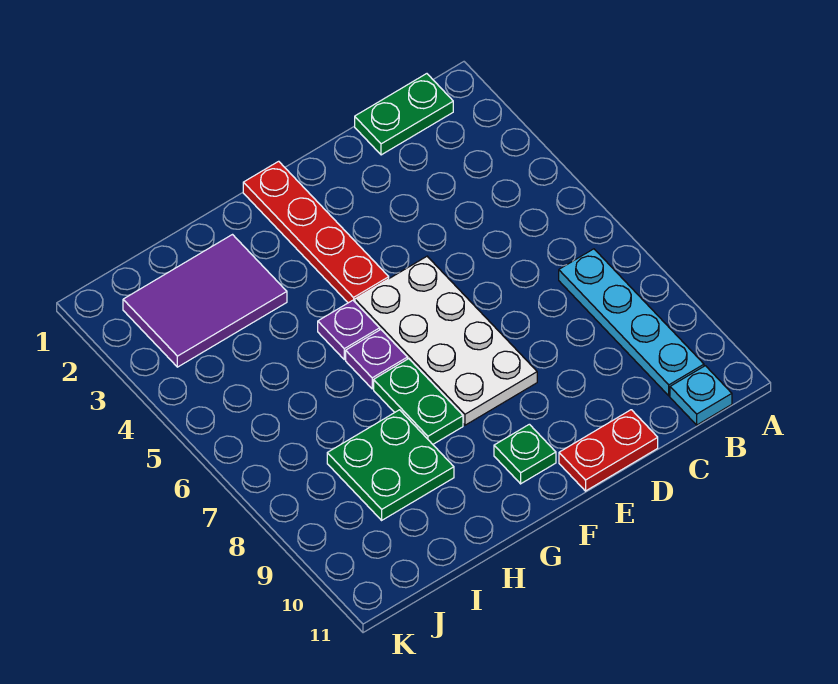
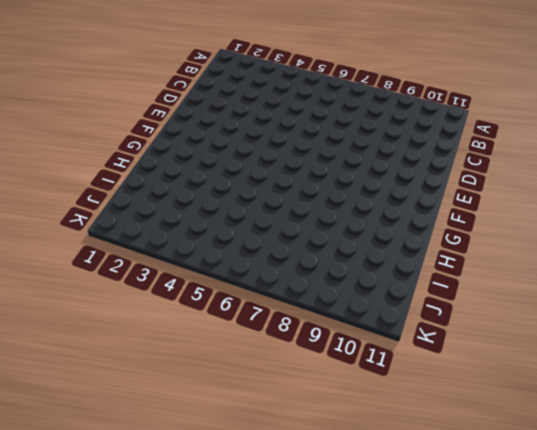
none -> green 1x2 plate [355,74,453,155]
none -> cyan 1x4 plate [559,249,704,396]
none -> cyan 1x1 plate [670,366,732,425]

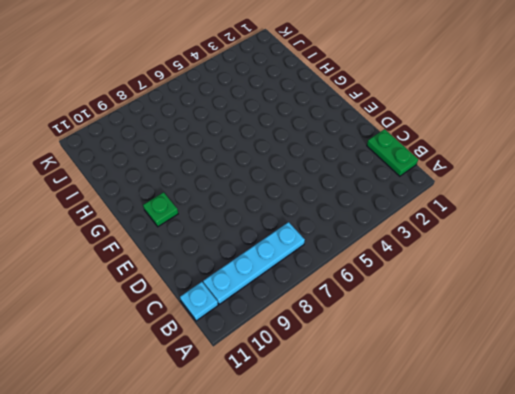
none -> red 1x2 plate [559,410,658,491]
none -> white 2x4 plate [355,256,537,425]
none -> red 1x4 plate [243,161,389,303]

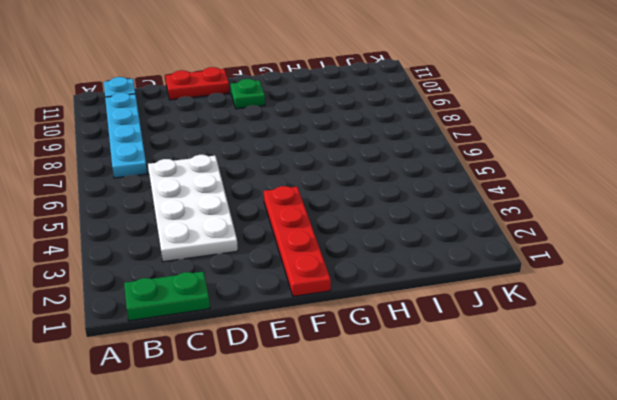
white 2x4 plate [148,155,238,262] -> white 2x4 plate moved to [355,256,537,425]
none -> purple 1x1 plate [318,300,380,360]
none -> purple 1x1 plate [346,330,407,389]
none -> green 1x2 plate [374,359,463,444]

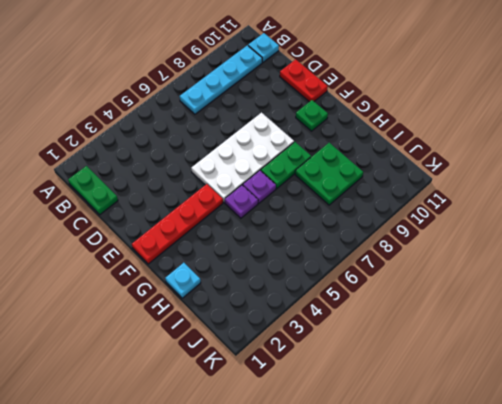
cyan 1x1 plate [165,263,201,298] -> none
none -> purple 2x3 tile [123,235,287,367]

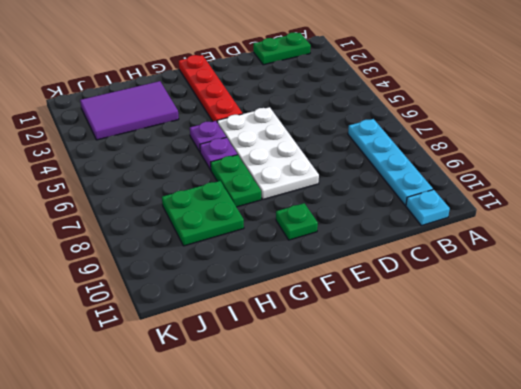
none -> red 1x2 plate [559,410,658,491]

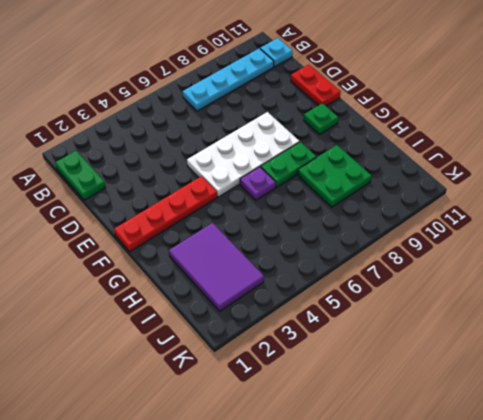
none -> purple 1x1 plate [318,300,380,360]

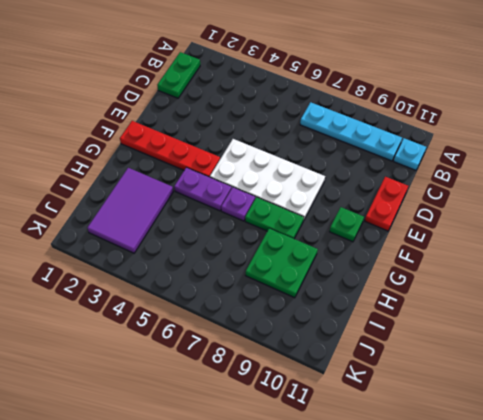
purple 1x2 plate [174,167,232,211] -> purple 1x1 plate [318,300,380,360]

